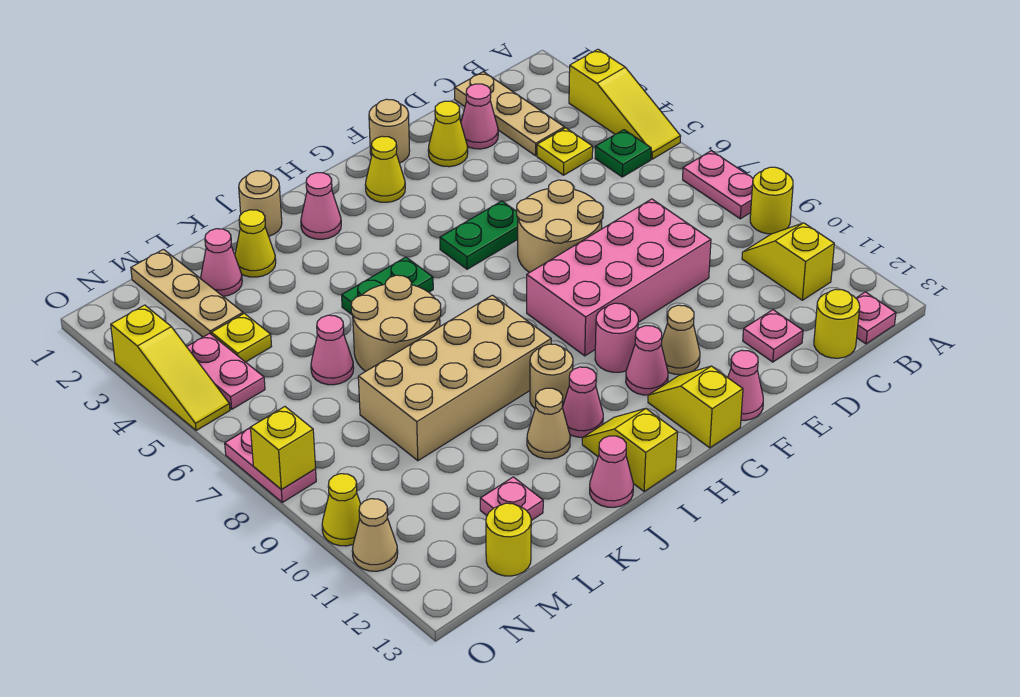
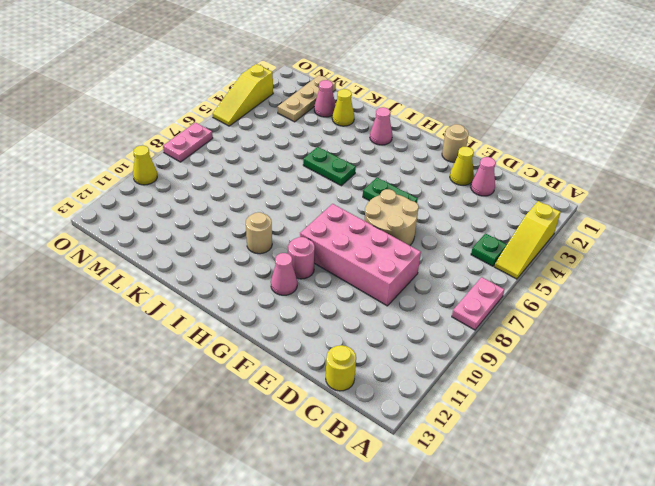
none -> yellow 1x1 round brick [750,167,793,234]
none -> yellow 1x2 slope [742,223,834,300]
none -> pink 1x1 plate [856,292,896,344]
none -> tan 1x3 plate [455,72,564,156]

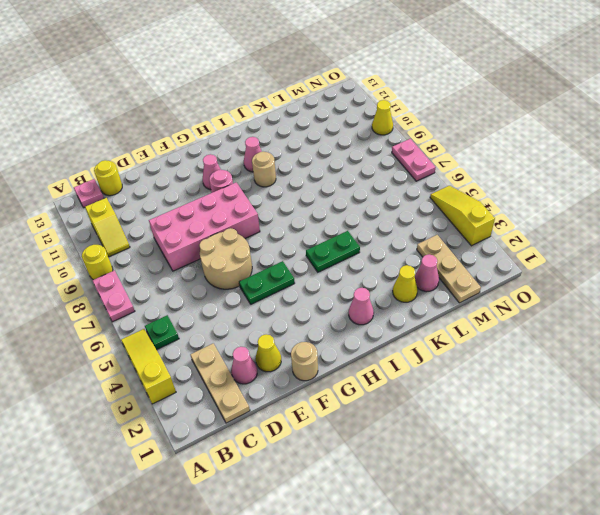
none -> yellow 1x1 plate [537,128,593,175]
none -> pink 1x1 plate [743,310,803,362]
none -> tan 1x1 cone [661,305,700,375]
none -> pink 1x1 cone [728,350,763,420]

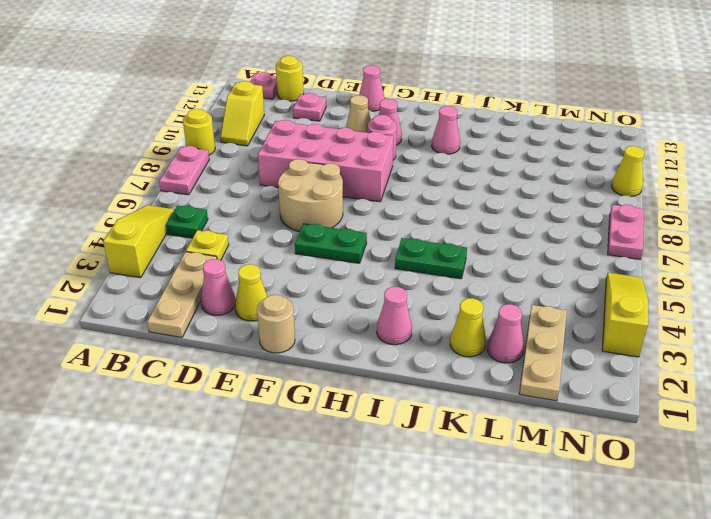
none -> yellow 1x1 cone [365,136,405,202]
none -> yellow 1x2 slope [648,366,743,448]
none -> tan 2x4 brick [358,295,551,461]
none -> tan 1x1 round brick [530,344,573,408]

